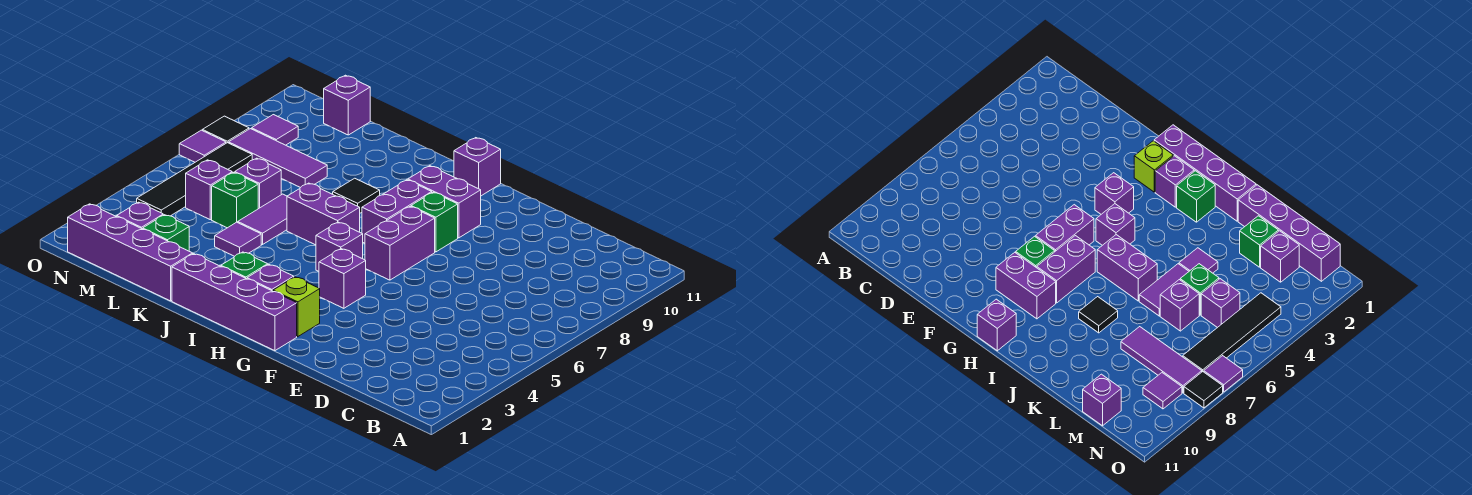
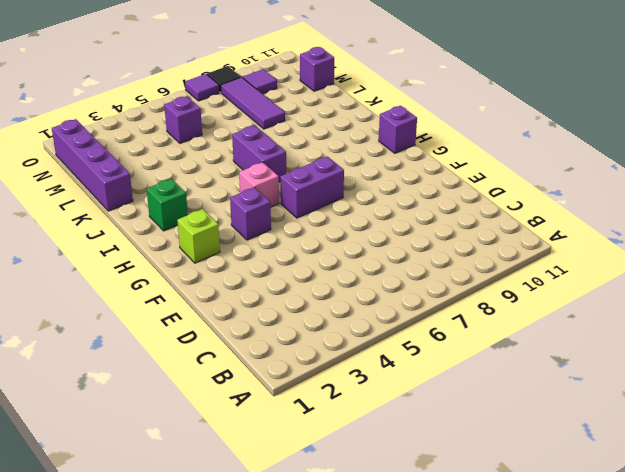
pink 1x1 brick [239,162,279,207] -> purple 1x1 brick [316,222,363,271]
none -> purple 1x4 brick [172,254,297,351]
none -> green 1x1 brick [411,192,458,252]
none -> purple 1x2 brick [408,166,481,238]

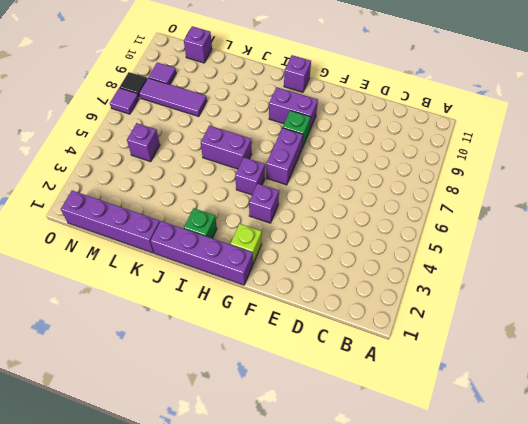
none -> purple 1x1 brick [247,265,294,291]
none -> purple 1x2 brick [362,180,432,243]
none -> black 1x1 tile [333,178,380,213]

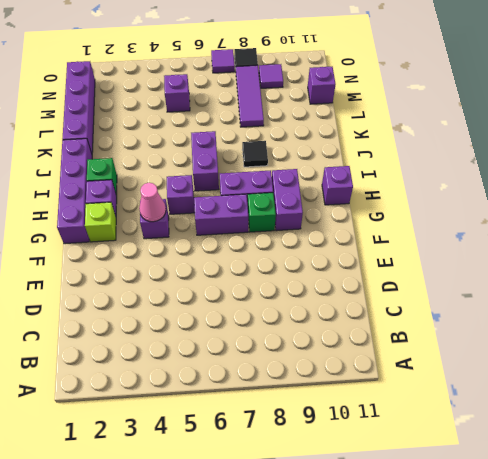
pink 1x1 cone [139,183,166,222] -> none
none -> purple 1x1 tile [215,222,261,256]
none -> purple 1x2 tile [238,194,287,245]
none -> green 1x1 brick [143,215,189,251]

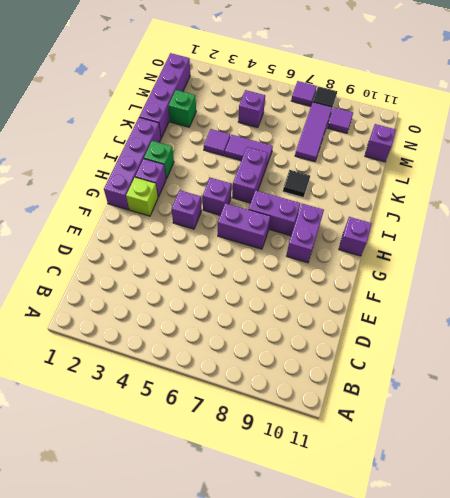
none -> green 1x1 brick [411,192,458,252]
none -> green 1x1 brick [212,172,258,228]
none -> purple 1x1 brick [235,158,281,209]

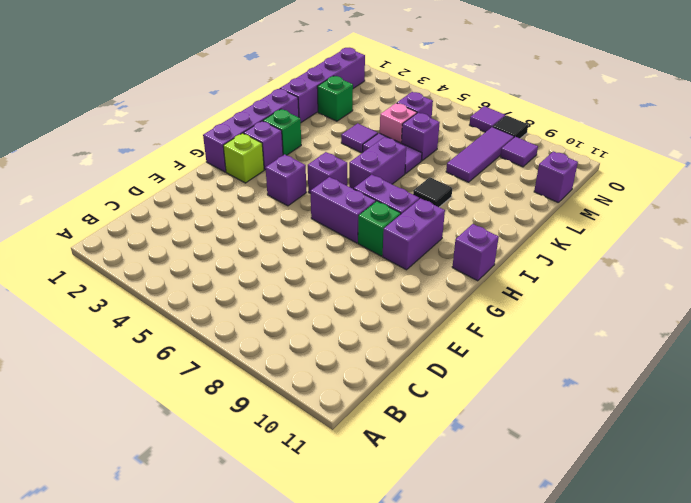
pink 1x1 brick [380,103,417,143] -> green 1x1 brick [212,172,258,228]
none -> purple 1x1 brick [117,202,163,229]
none -> black 1x4 tile [137,143,252,216]

